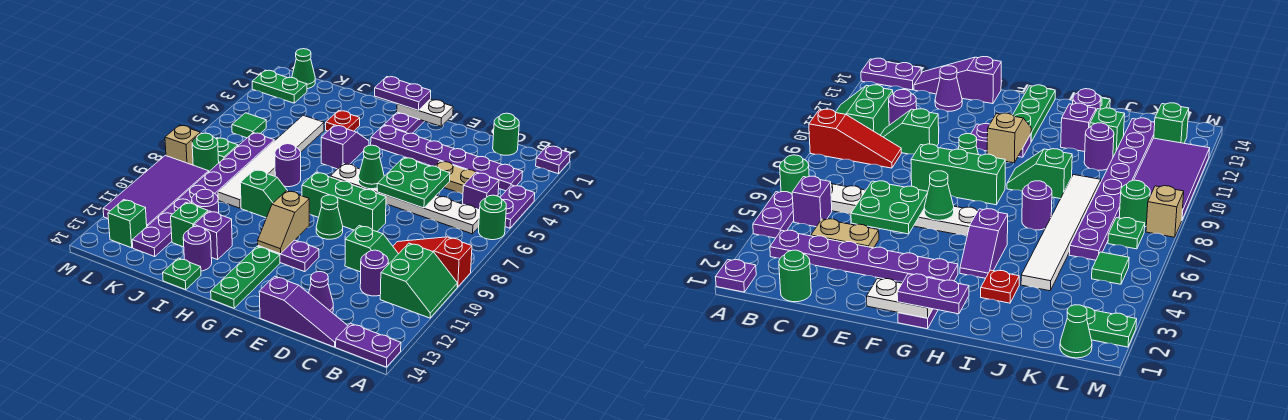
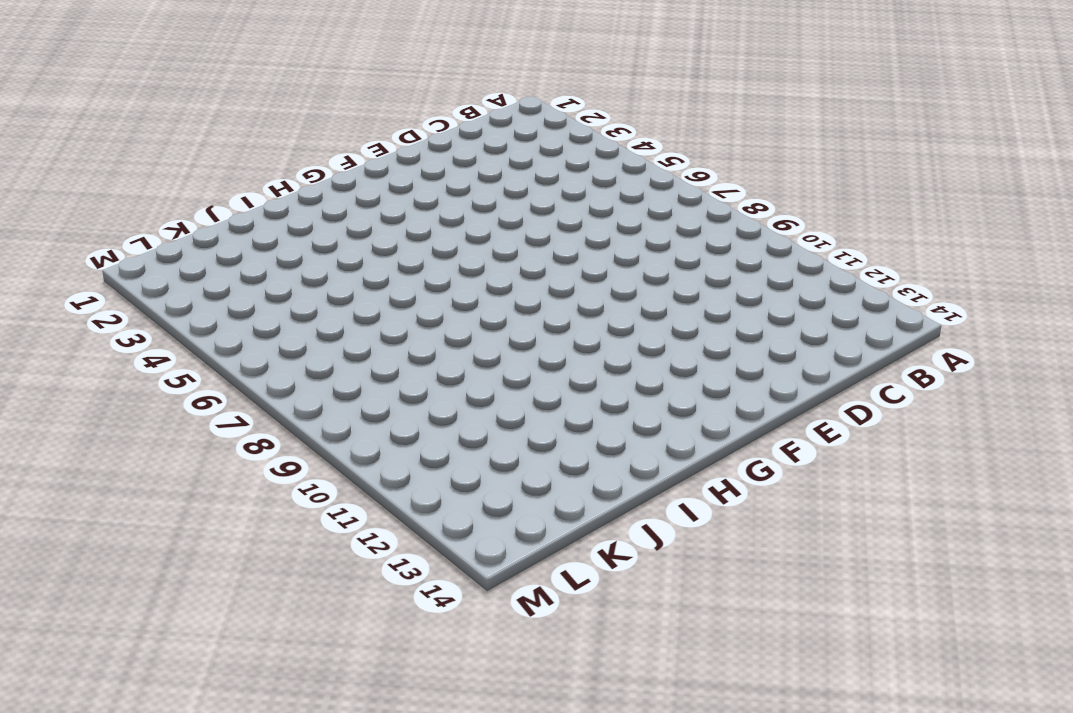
none -> purple 1x1 plate [536,146,570,174]
none -> purple 1x2 plate [500,185,535,228]
none -> green 1x1 round brick [479,195,506,240]
none -> red 1x3 slope [393,237,472,287]

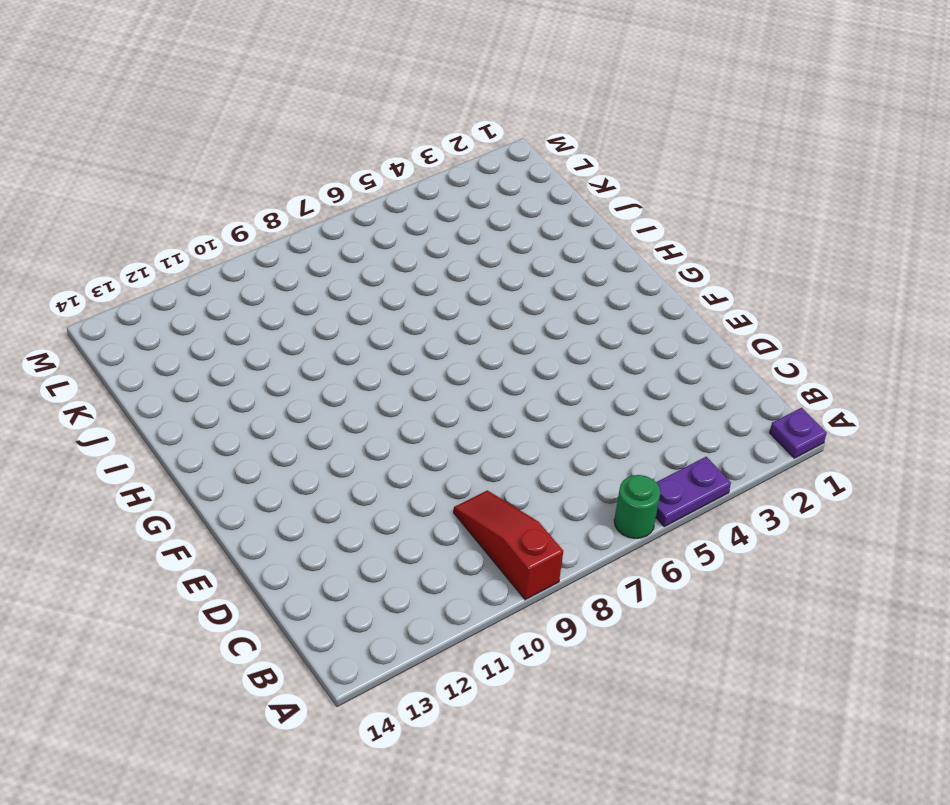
none -> green 2x2 slope [380,243,457,318]
none -> purple 1x2 plate [336,323,401,367]
none -> purple 1x6 plate [371,125,523,191]
none -> purple 1x1 brick [463,172,499,210]

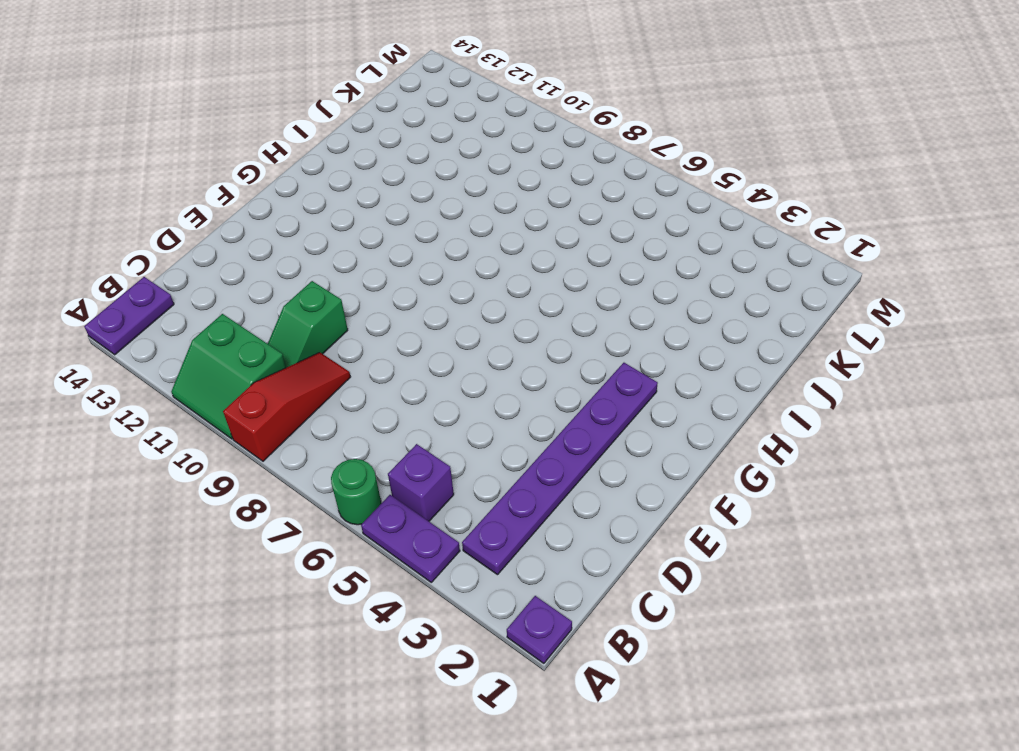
none -> white 1x6 plate [330,164,480,234]
none -> green 1x1 round brick [493,113,519,155]
none -> tan 1x2 plate [435,161,476,194]
none -> purple 1x1 round brick [360,250,388,296]

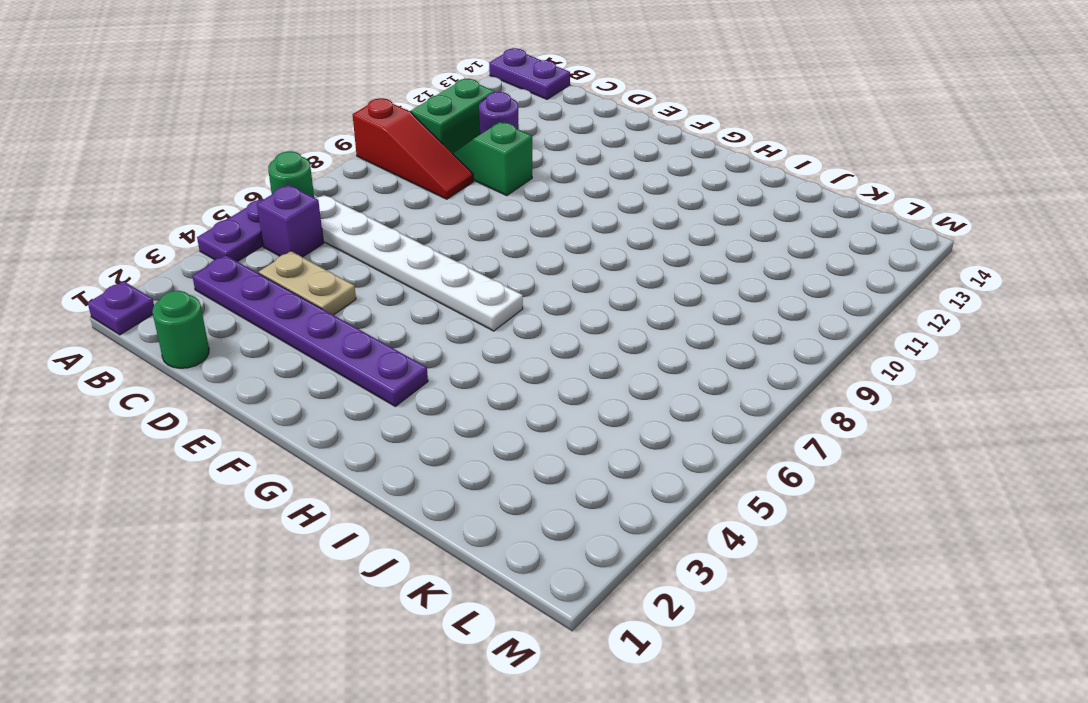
none -> purple 1x3 slope [259,276,348,347]
none -> purple 1x1 cone [309,272,333,312]
none -> green 1x3 brick [302,172,386,232]
none -> green 1x1 cone [316,195,343,239]

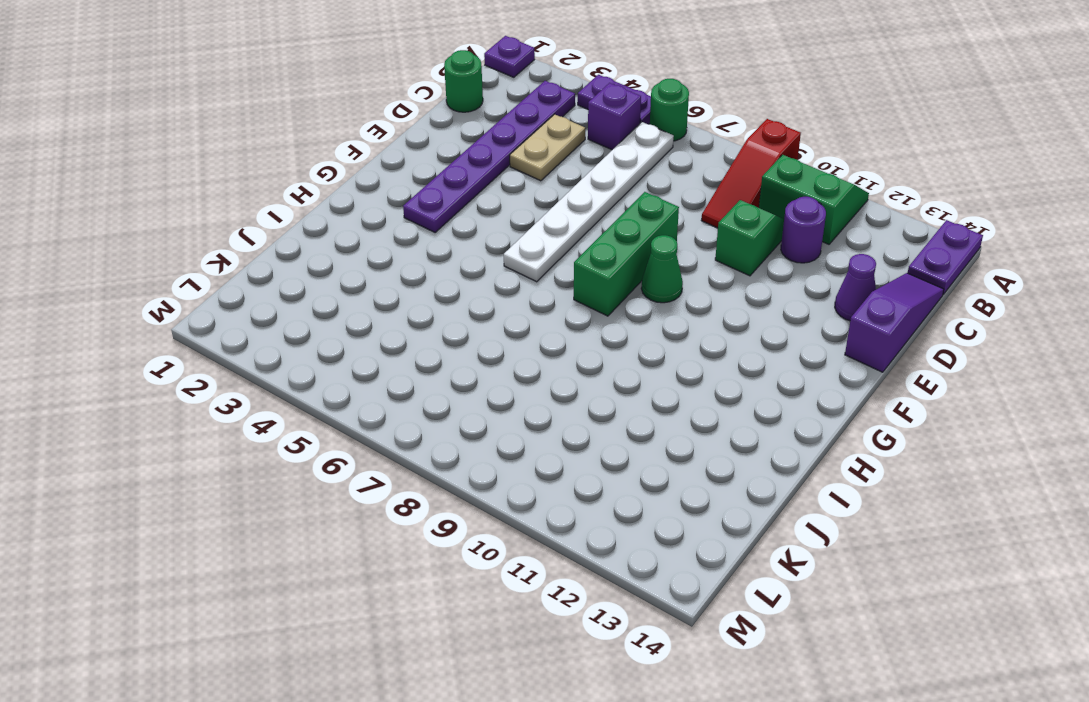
none -> purple 1x2 plate [258,240,319,272]
none -> purple 1x2 plate [384,112,424,134]
none -> green 1x3 plate [211,246,280,308]
none -> purple 1x2 slope [321,125,369,169]

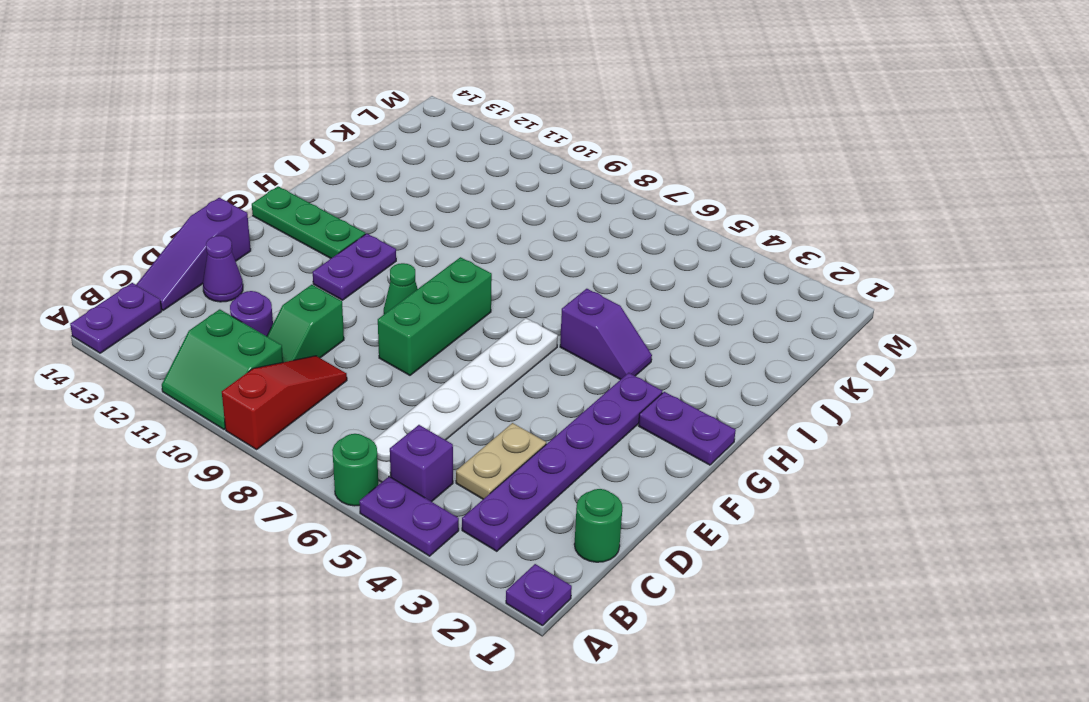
none -> green 1x2 slope [240,170,287,218]
none -> red 1x1 plate [326,111,360,131]
none -> purple 1x1 round brick [275,144,301,187]
none -> purple 1x1 brick [194,211,232,260]

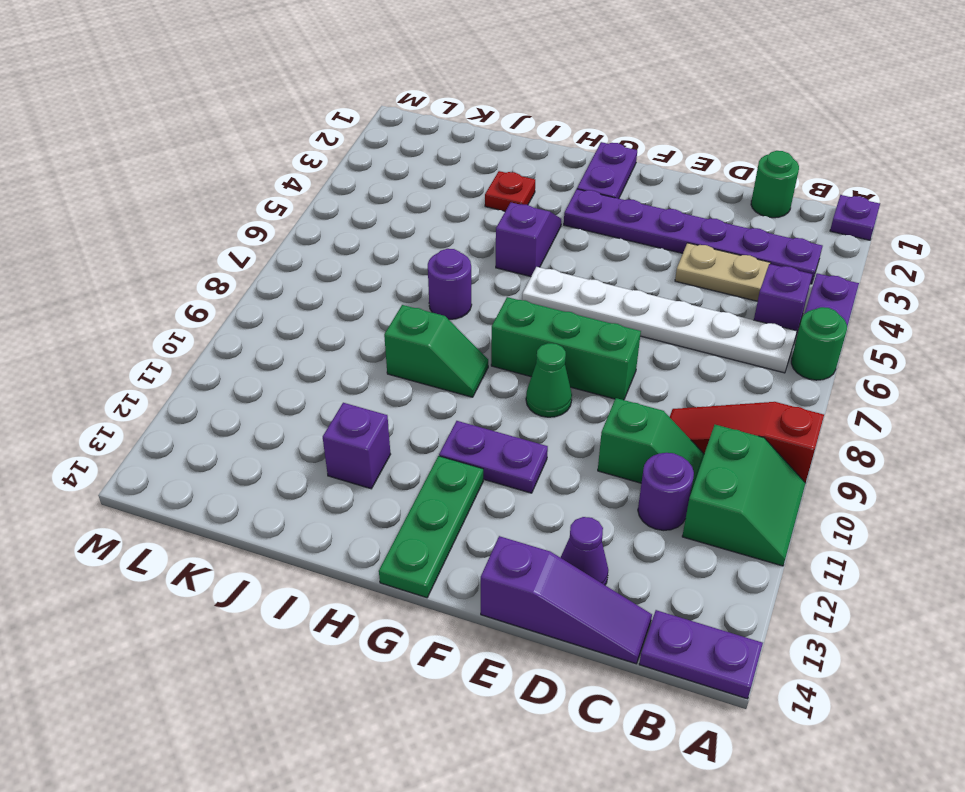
none -> purple 1x1 round brick [183,226,212,271]
none -> green 1x1 plate [163,258,201,290]
none -> white 1x6 tile [218,115,324,208]
none -> purple 1x1 round brick [192,189,219,213]

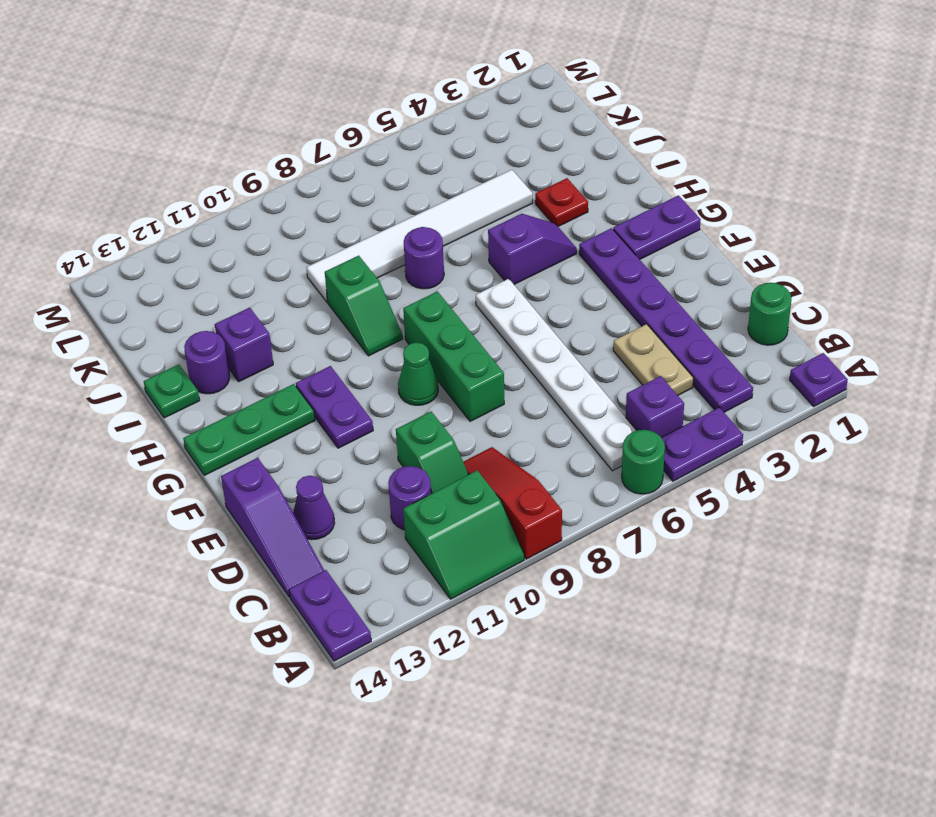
none -> purple 1x1 round brick [192,189,219,213]
none -> green 1x1 brick [171,203,208,247]
none -> purple 1x8 plate [132,133,274,257]
none -> green 1x1 cone [292,49,315,89]

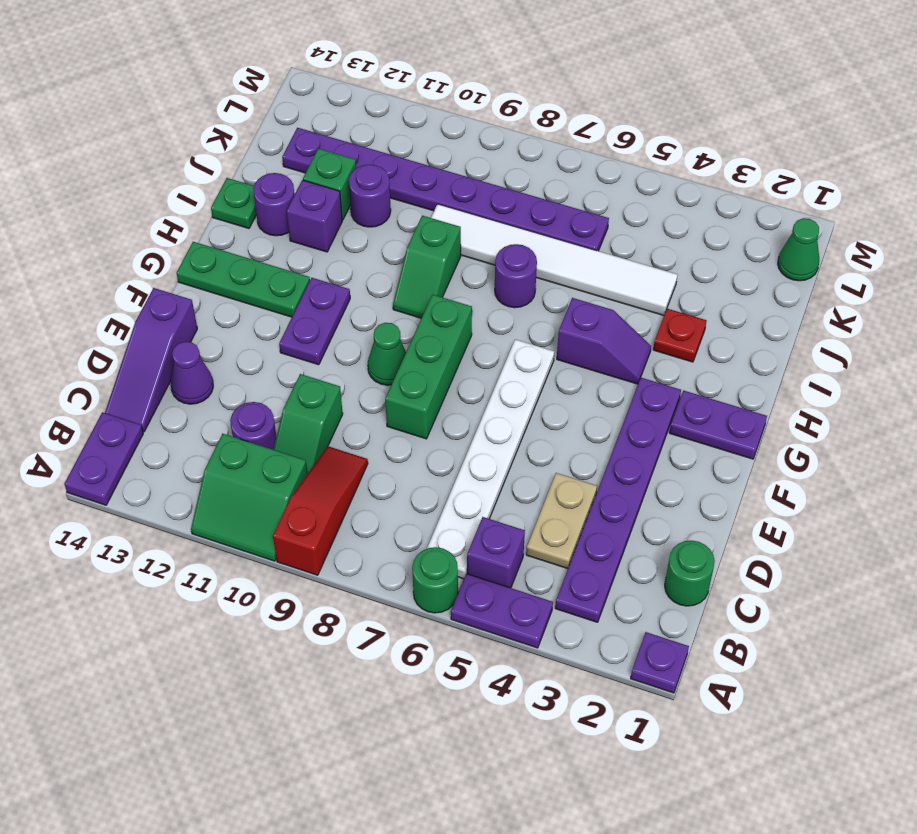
none -> green 1x2 plate [252,70,307,103]
none -> green 1x1 tile [232,113,266,138]
none -> green 1x1 plate [216,138,238,162]
none -> green 1x1 round brick [192,133,219,171]

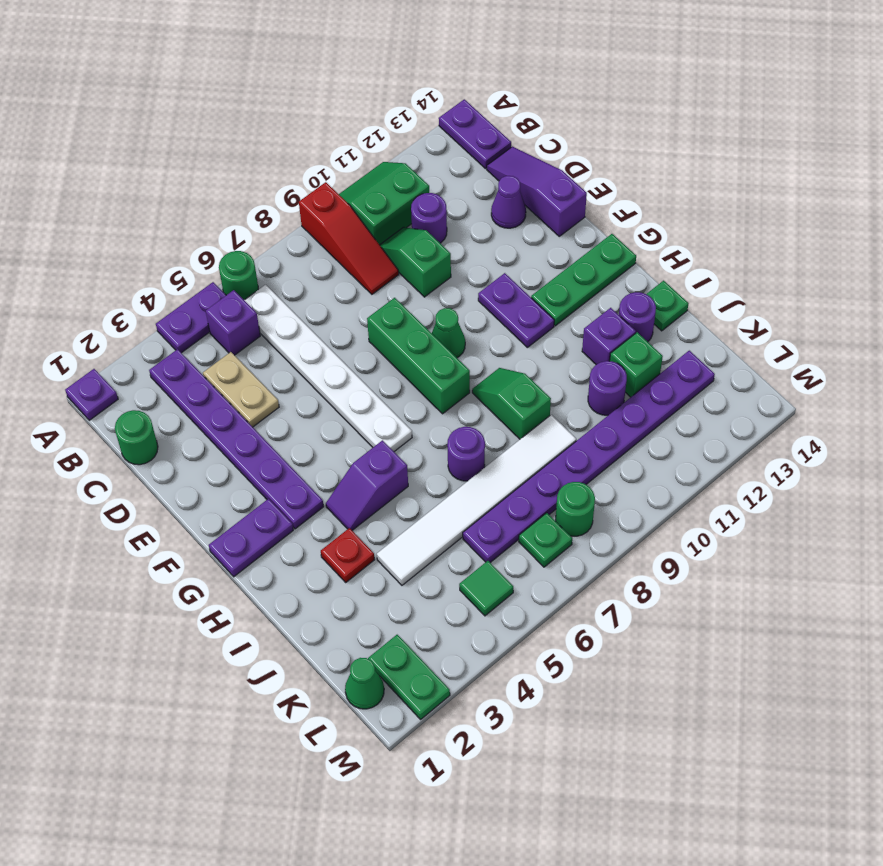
none -> purple 2x4 tile [103,155,209,226]
none -> green 1x1 brick [108,200,147,248]
none -> tan 1x1 brick [165,125,200,165]
none -> green 2x2 plate [377,157,450,208]

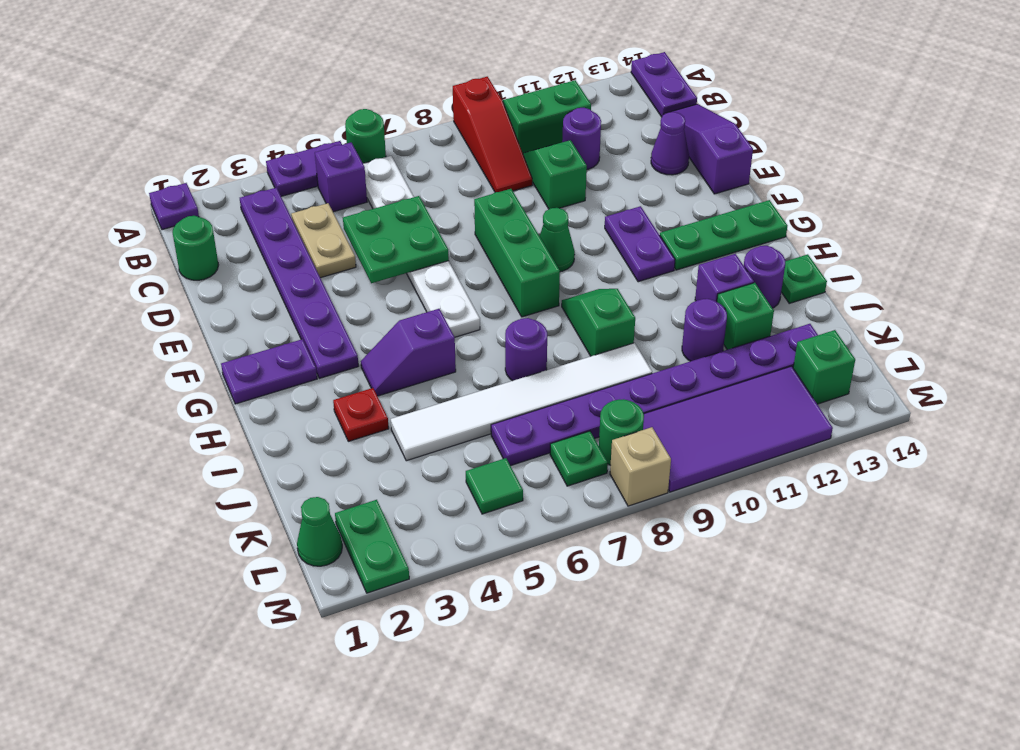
none -> white 1x2 plate [397,99,453,126]
none -> green 1x1 cone [359,145,384,189]
none -> tan 1x2 slope [258,191,309,254]
none -> purple 1x2 plate [375,77,431,110]

